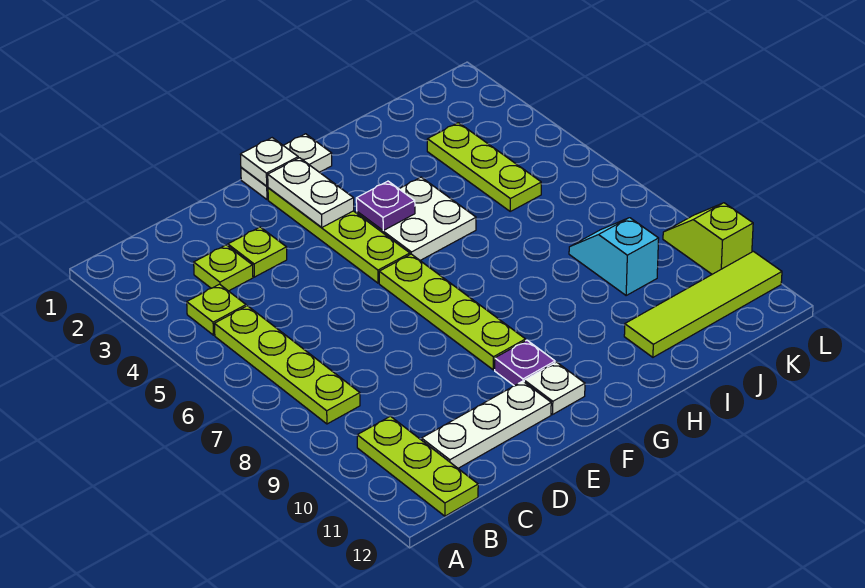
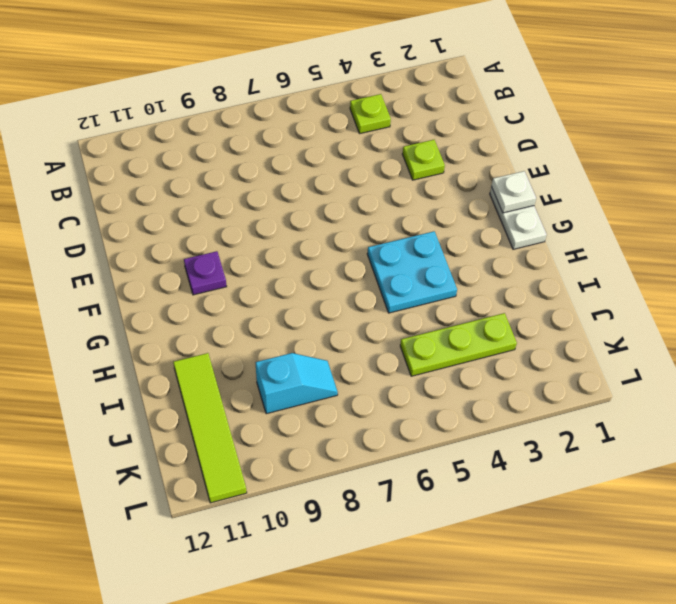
cyan 2x2 plate [367,231,457,313] -> white 2x2 plate [357,177,476,260]
none -> lime 1x4 plate [214,306,360,424]
none -> lime 1x3 plate [357,416,478,516]
none -> lime 1x1 plate [194,245,253,291]

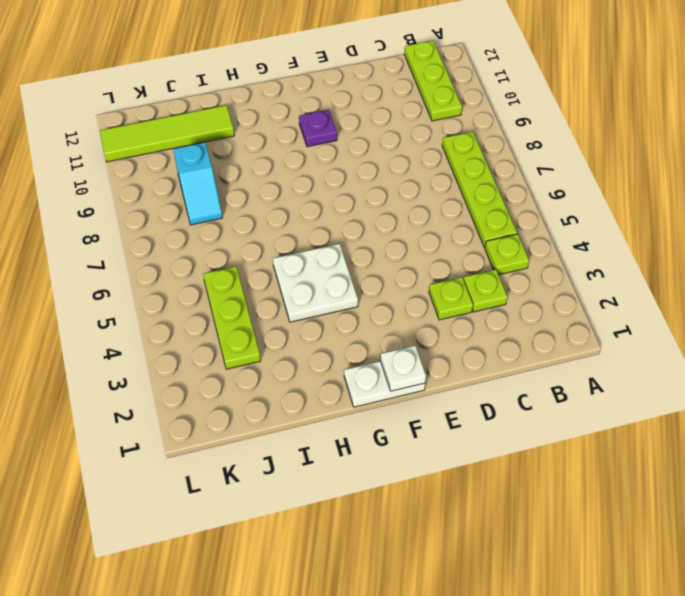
none -> white 1x3 plate [422,381,551,468]
none -> lime 1x4 plate [268,188,410,283]
none -> lime 1x4 plate [379,254,526,370]

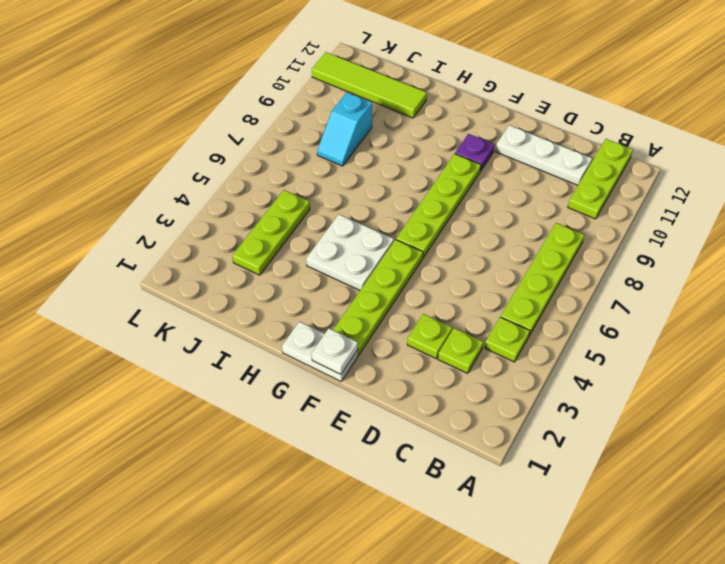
none -> white 1x1 plate [524,362,585,414]
none -> lime 1x2 slope [663,203,753,274]
none -> white 1x2 plate [268,158,354,227]

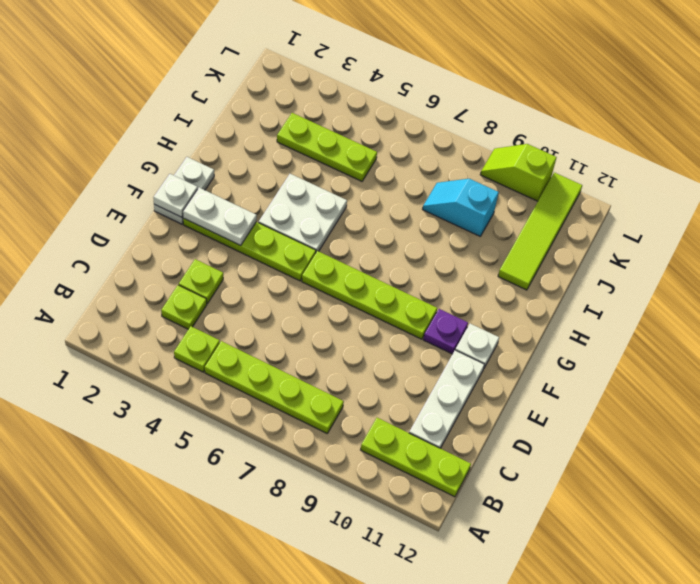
none -> purple 1x1 plate [356,181,415,230]

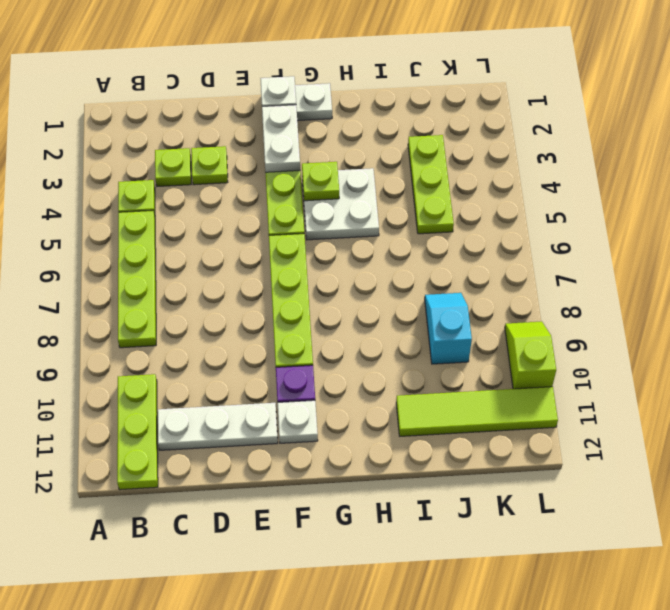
lime 1x1 plate [302,162,339,201] -> purple 1x1 plate [356,181,415,230]

